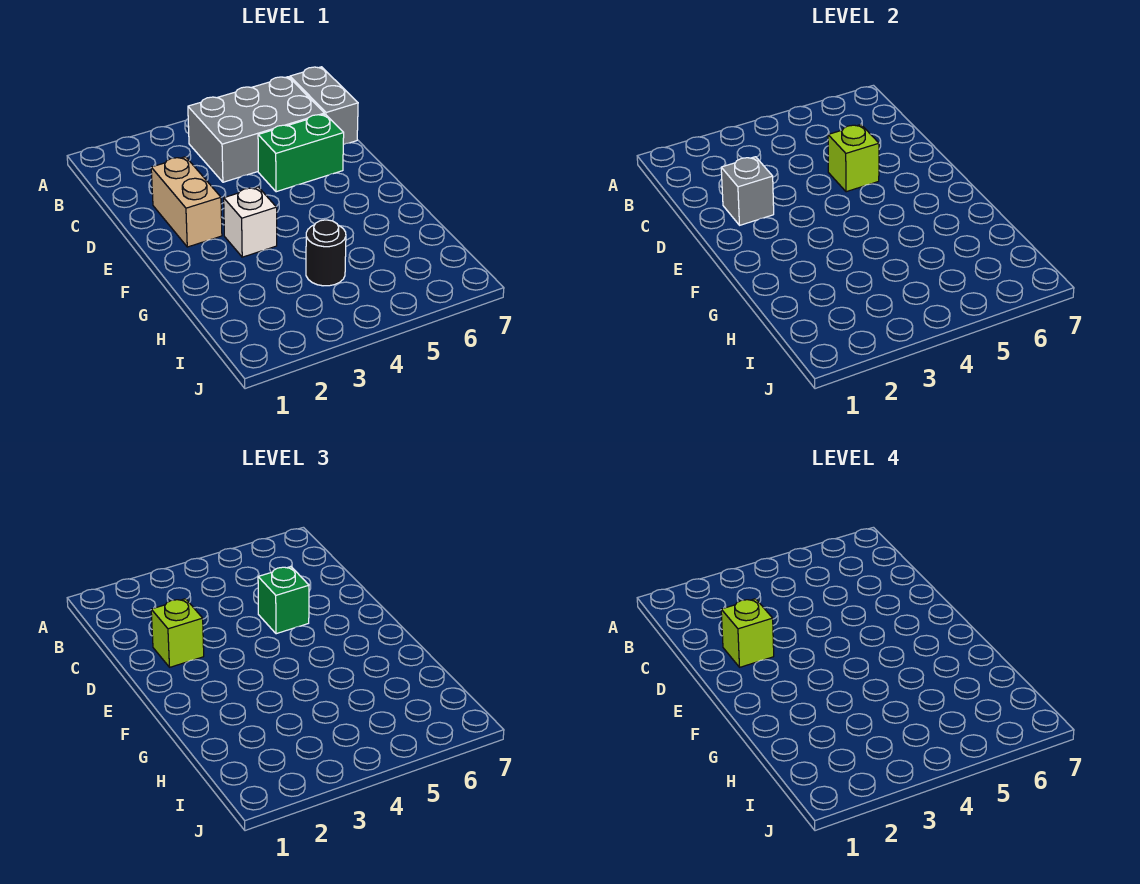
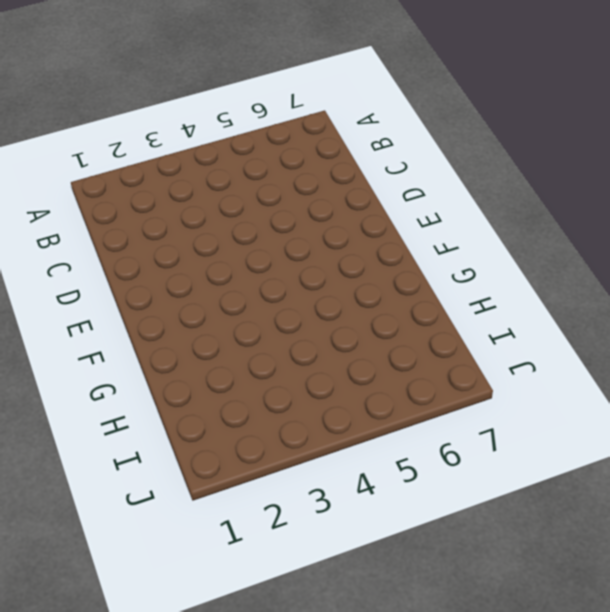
none -> grey 2x3 brick [188,77,324,182]
none -> grey 1x2 brick [290,67,358,145]

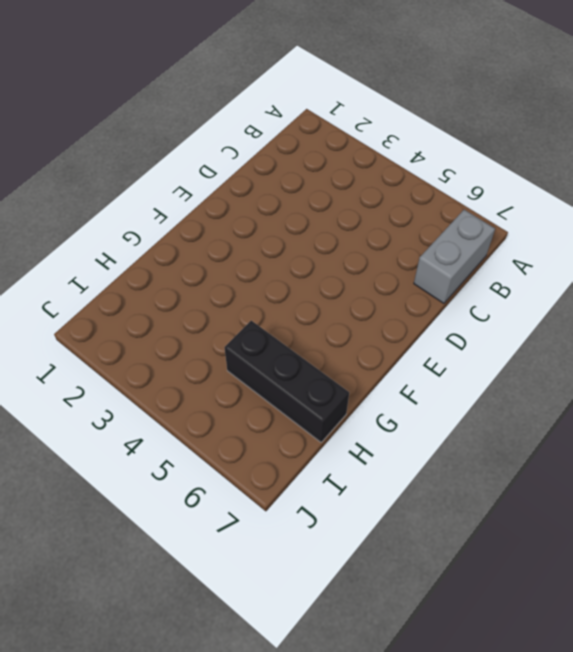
black 1x3 brick [224,321,349,442] -> none
none -> grey 2x3 brick [188,77,324,182]
none -> tan 1x2 brick [151,157,222,247]

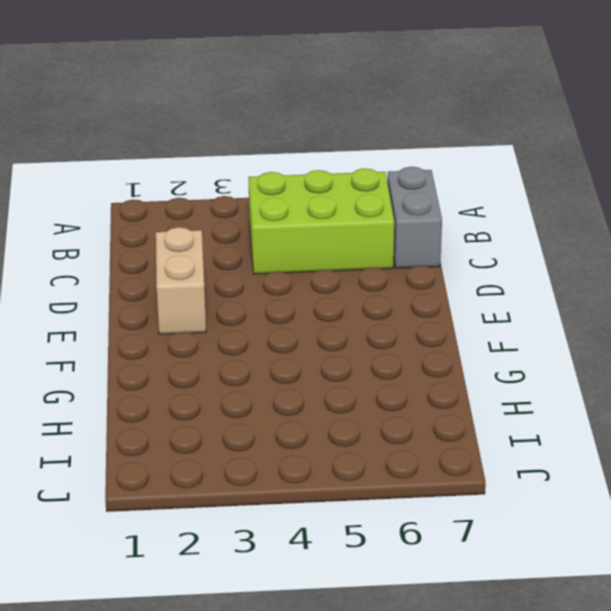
lime 2x3 brick [248,168,394,274] -> grey 2x3 brick [188,77,324,182]
none -> green 1x2 brick [258,114,344,192]
none -> white 1x1 brick [224,187,277,257]

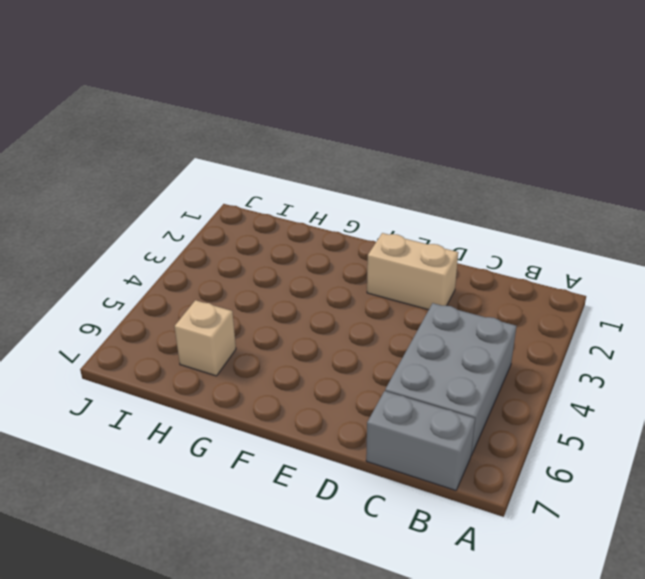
tan 1x1 brick [175,300,236,376] -> none
none -> green 1x2 brick [258,114,344,192]
none -> white 1x1 brick [224,187,277,257]

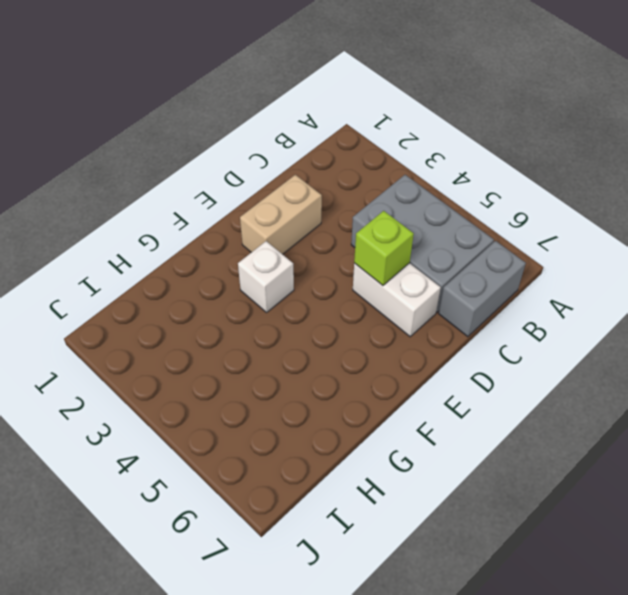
white 1x2 brick [353,263,441,337] -> green 1x2 brick [258,114,344,192]
none -> black 1x1 round brick [306,220,346,286]
none -> grey 1x1 brick [721,157,774,225]

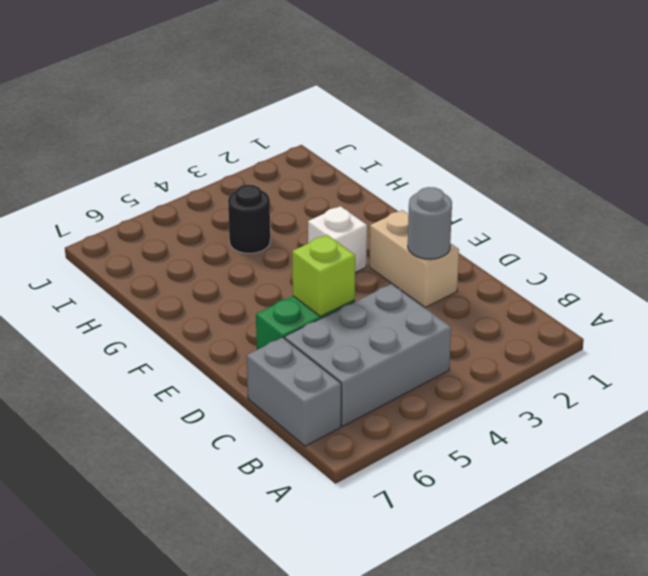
grey 1x1 round brick [408,187,452,259] -> grey 1x1 brick [721,157,774,225]
none -> lime 1x1 brick [151,599,204,667]
none -> green 1x1 brick [258,567,309,634]

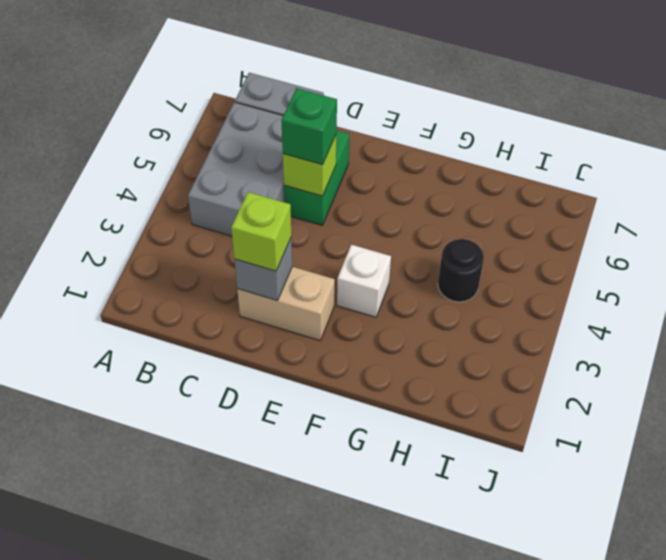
none -> lime 1x1 brick [721,599,774,667]

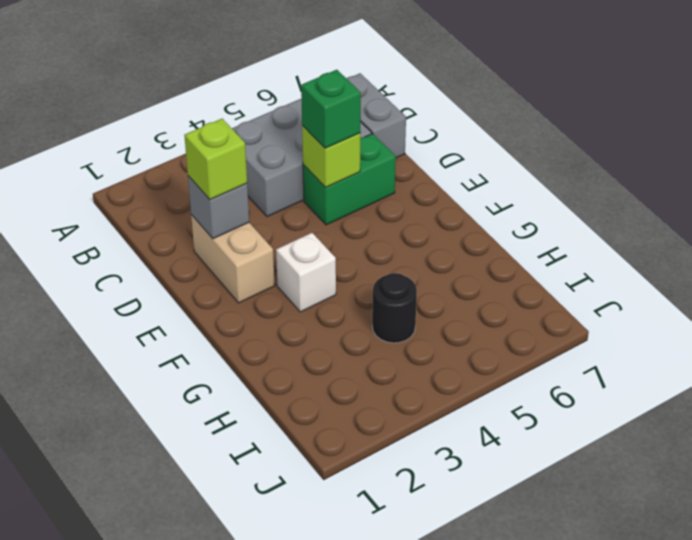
none -> lime 1x1 brick [721,599,774,667]

